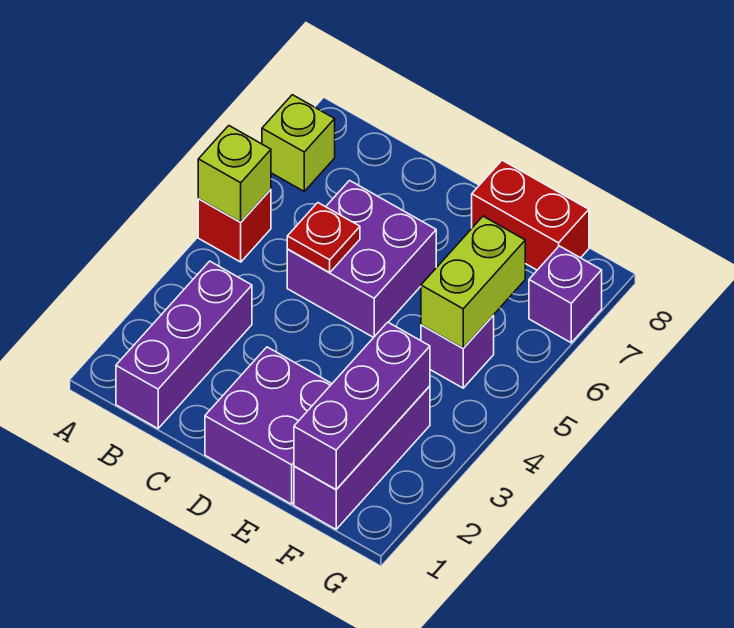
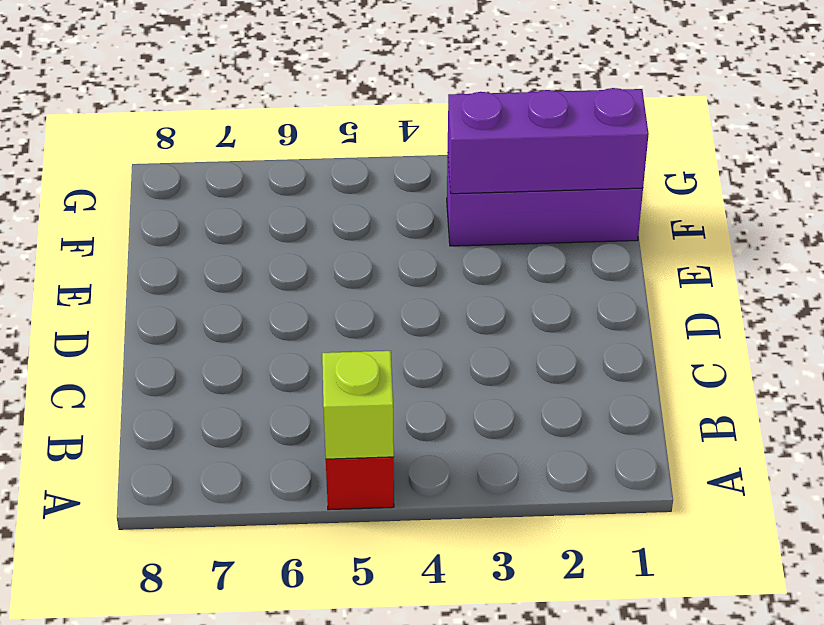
none -> lime 1x1 brick [262,95,335,191]
none -> purple 1x3 brick [116,261,252,428]
none -> purple 2x2 brick [287,181,436,338]

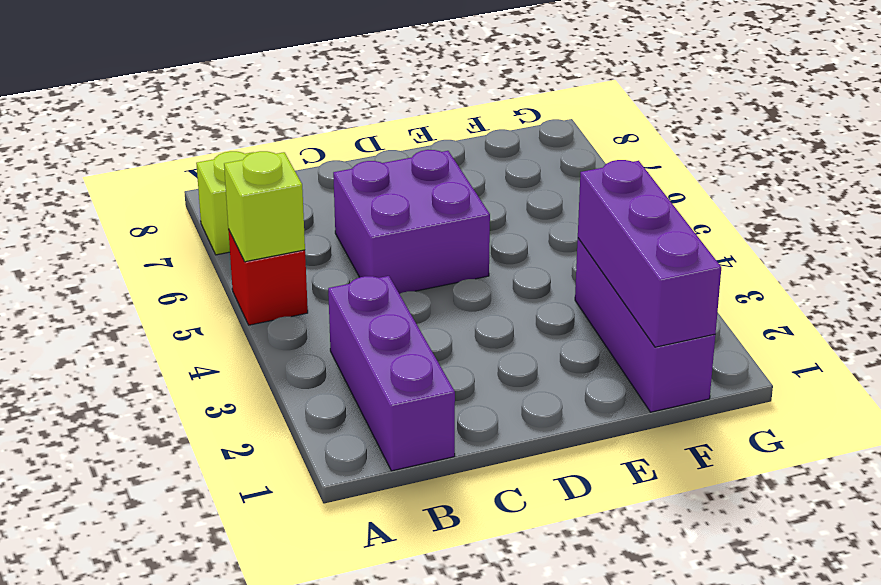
none -> purple 2x2 brick [205,347,332,504]
none -> red 1x2 brick [472,160,589,270]
none -> purple 1x1 brick [421,316,494,388]

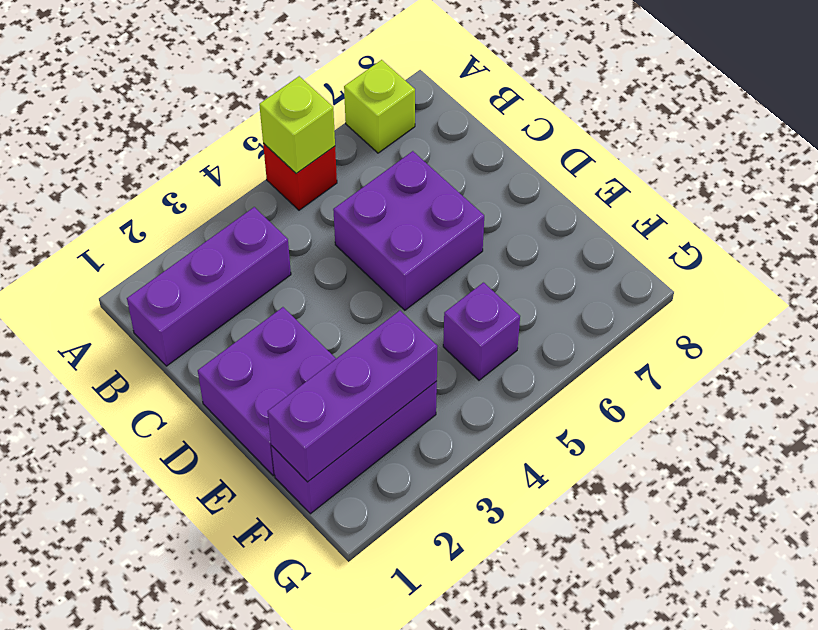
none -> red 1x2 brick [472,160,589,270]
none -> purple 1x1 brick [529,246,602,343]
none -> red 1x1 plate [287,203,360,273]

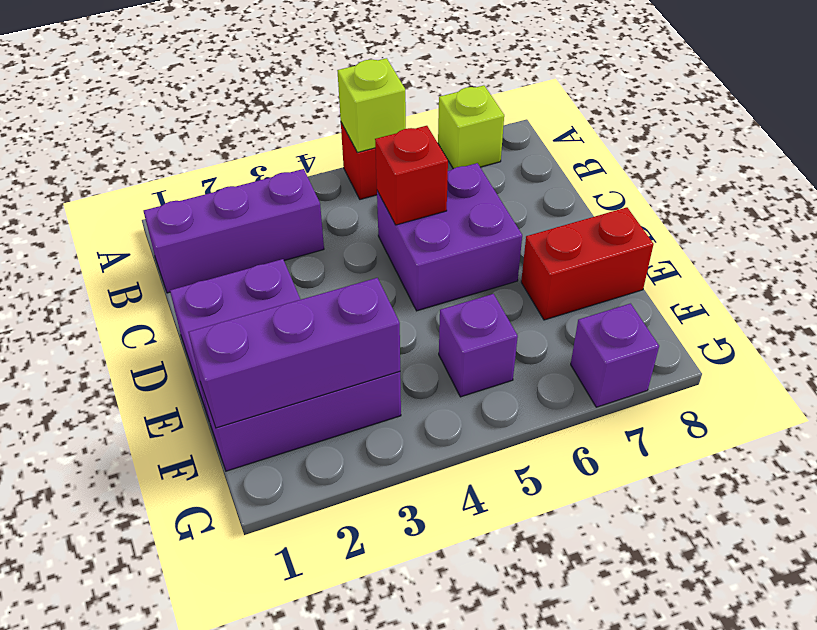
red 1x1 brick [375,126,448,225] -> red 1x1 plate [287,203,360,273]
red 1x2 brick [521,207,654,320] -> red 1x2 brick turned to [472,160,589,270]
none -> lime 1x2 brick [421,216,525,348]

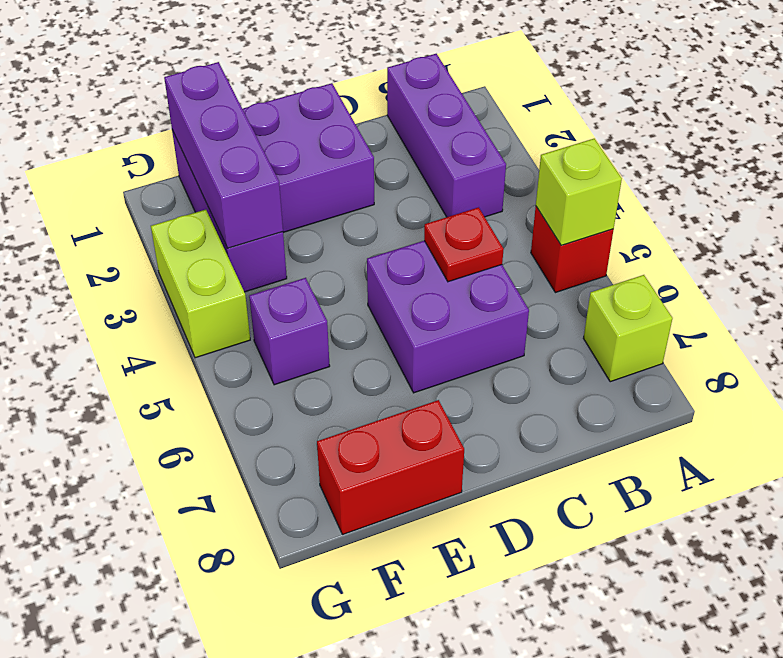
lime 1x2 brick [151,210,250,358] -> lime 1x2 brick moved to [421,216,525,348]
none -> purple 1x1 brick [529,246,602,343]

